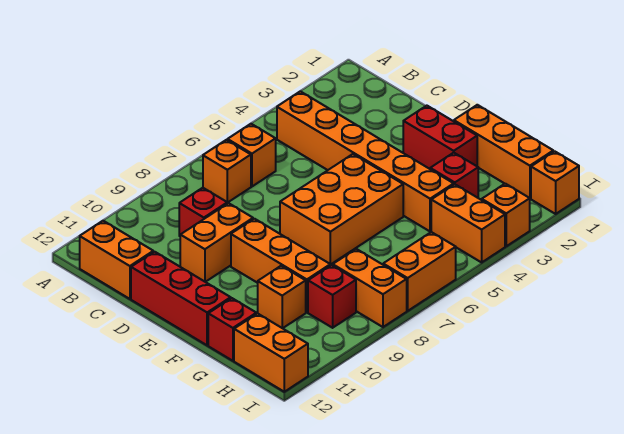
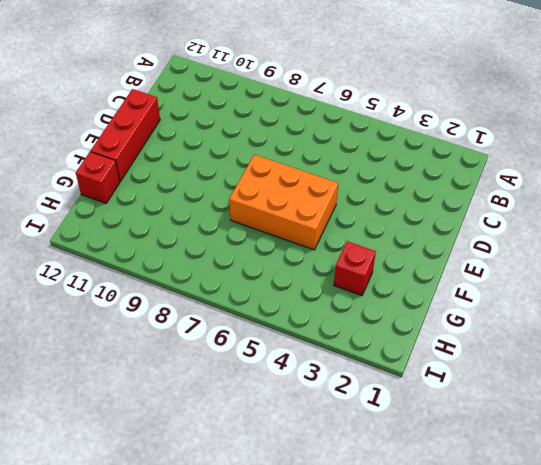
none -> orange 1x6 brick [277,91,454,232]
none -> orange 1x1 brick [228,124,276,186]
none -> orange 1x1 brick [203,140,251,203]

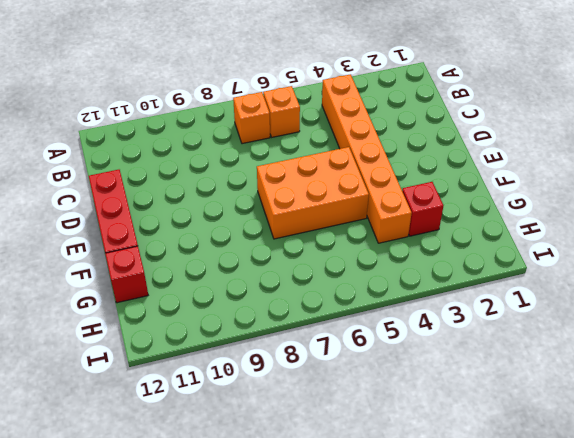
none -> orange 1x2 brick [80,221,153,299]
none -> red 1x1 brick [179,188,227,236]
none -> orange 1x2 brick [180,203,253,282]

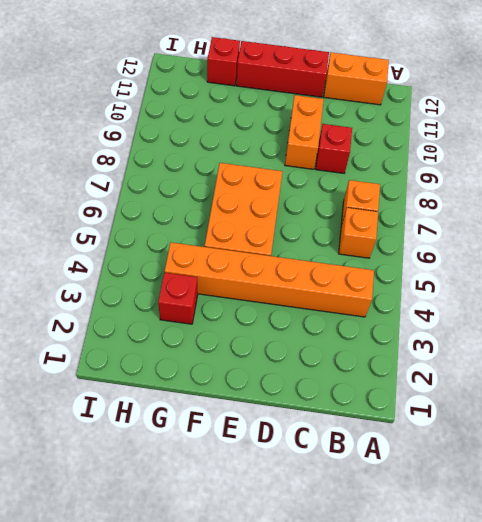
none -> red 1x2 brick [403,106,477,169]
none -> orange 1x3 brick [231,219,330,312]
none -> orange 1x3 brick [454,105,553,198]

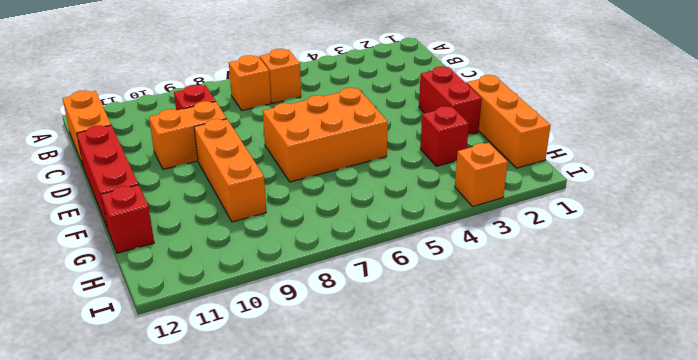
none -> orange 1x6 brick [277,91,454,232]
none -> orange 1x1 brick [258,266,306,328]
none -> orange 1x2 brick [431,184,505,262]

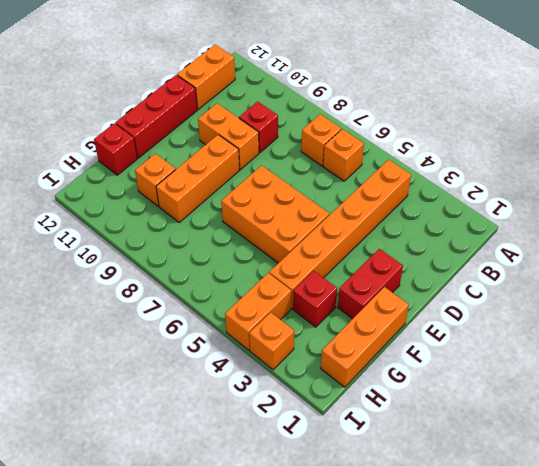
none -> orange 1x2 brick [333,249,407,327]
none -> red 1x1 brick [308,265,356,328]
none -> orange 1x2 brick [234,313,308,392]

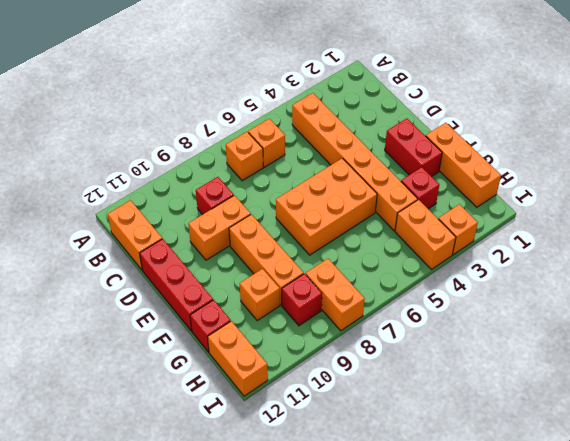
none -> orange 1x1 brick [531,151,579,214]
none -> orange 1x2 brick [383,232,456,311]

